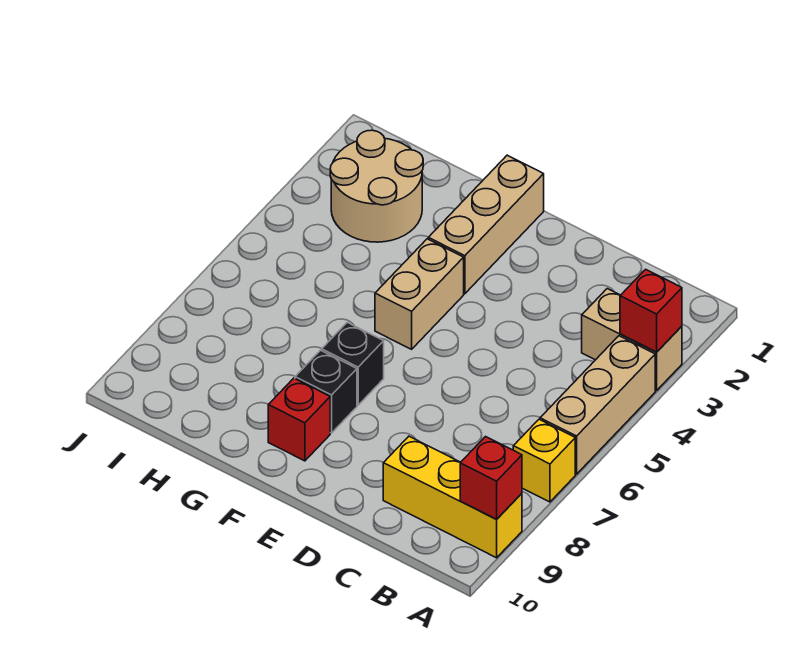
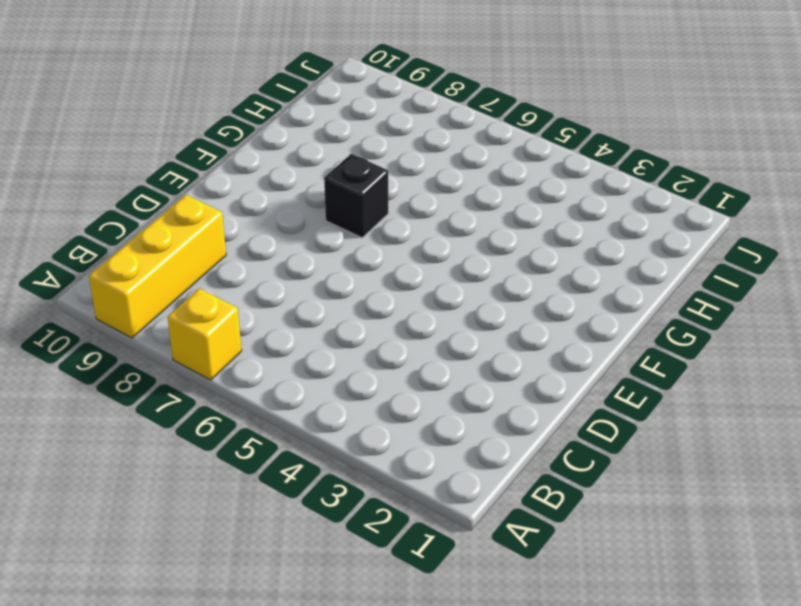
none -> tan 1x2 brick [582,289,682,391]
none -> tan 1x3 brick [540,336,655,474]
none -> tan 1x3 brick [428,155,544,294]

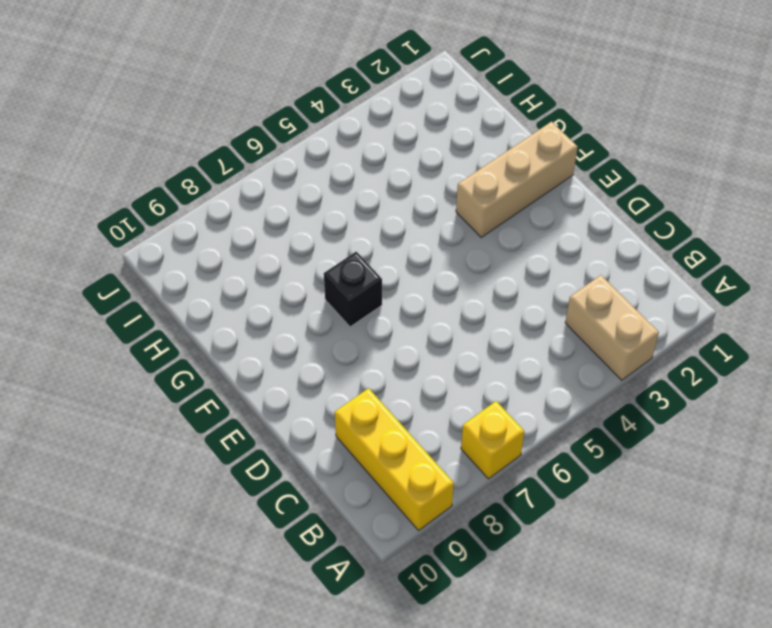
none -> tan 1x3 brick [540,336,655,474]
none -> tan 1x2 brick [375,239,464,349]
none -> black 1x1 brick [295,350,357,433]

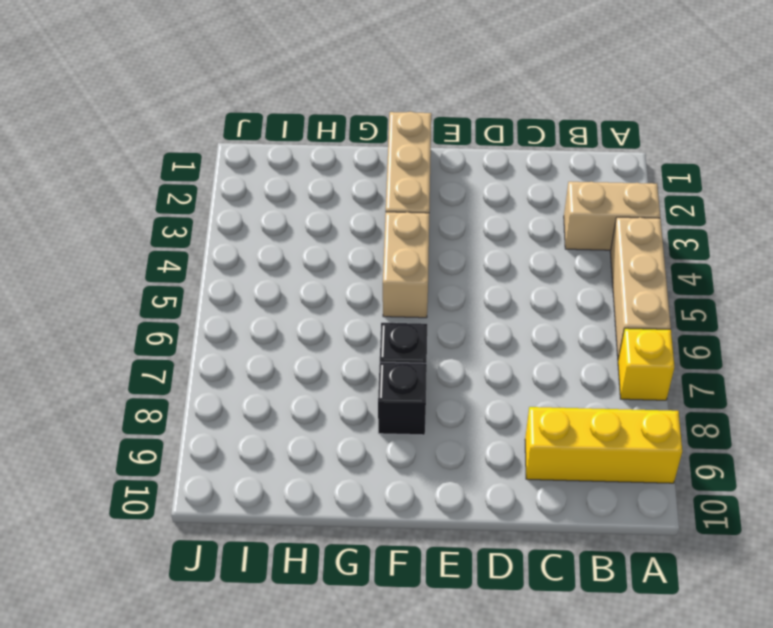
none -> red 1x1 brick [268,378,330,461]
none -> tan 2x2 round brick [330,130,423,242]
none -> red 1x1 brick [620,269,682,352]

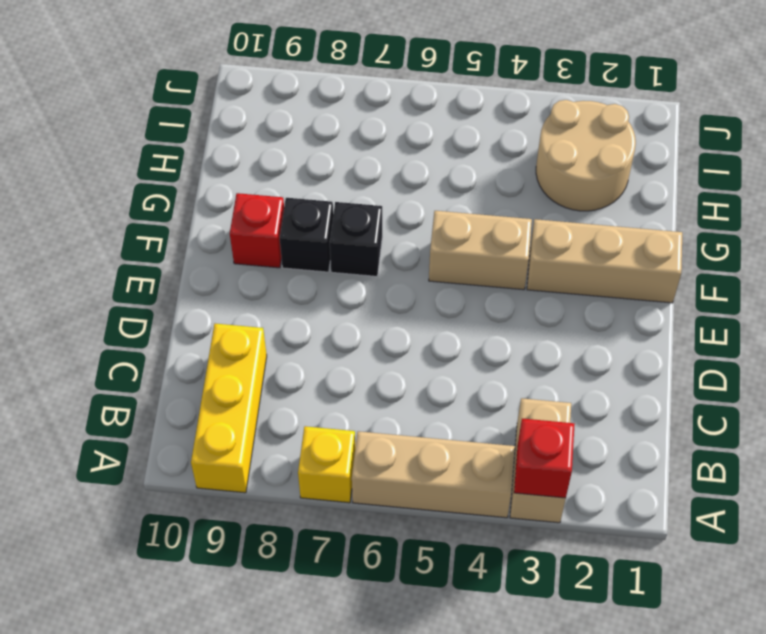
none -> red 1x1 brick [460,437,522,519]

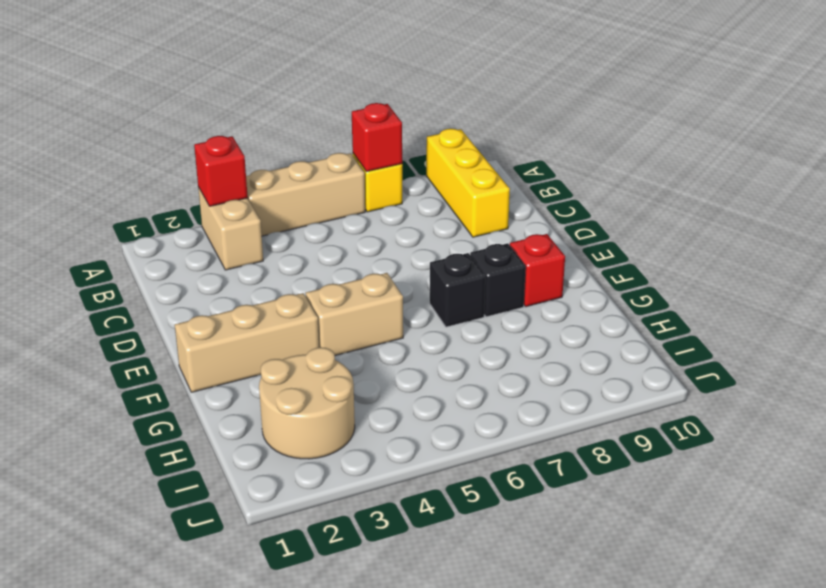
red 1x1 brick [352,103,402,172] -> red 1x1 brick moved to [460,437,522,519]

